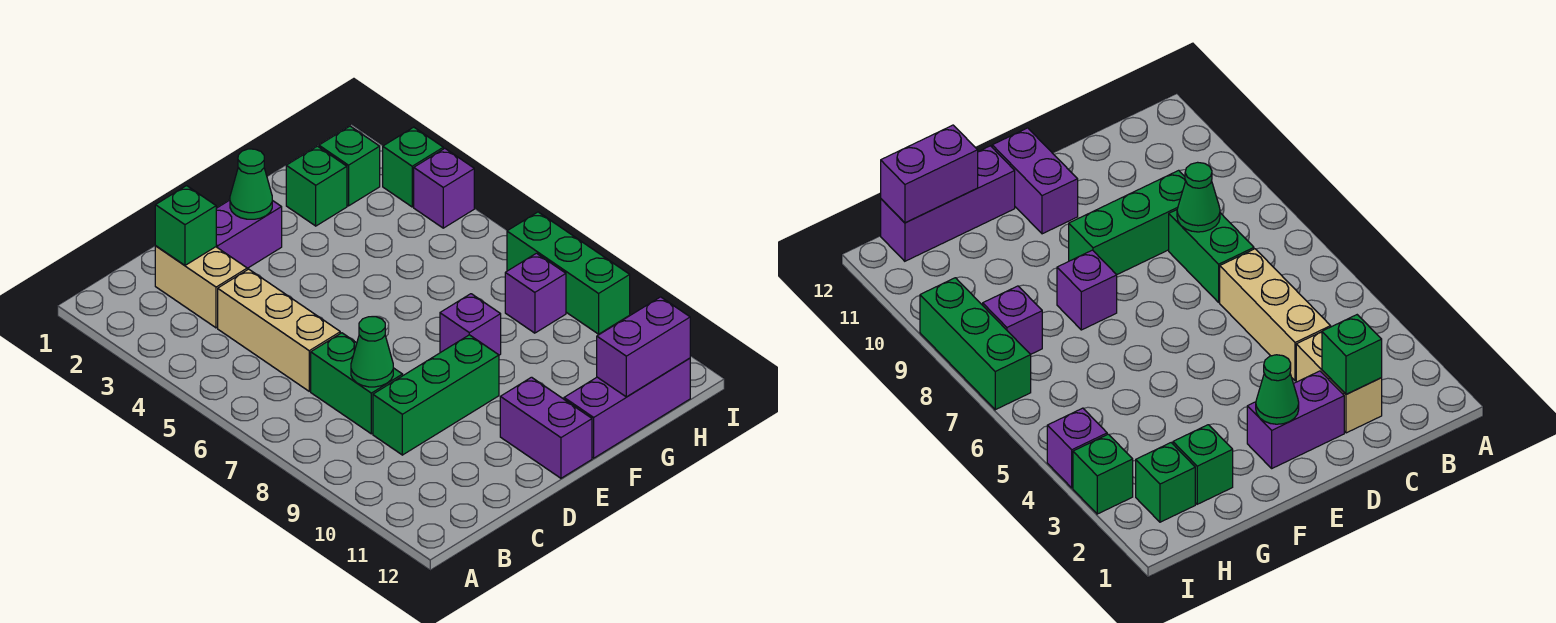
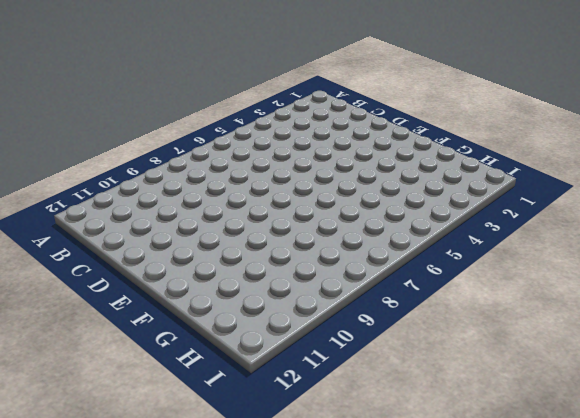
none -> tan 1x2 brick [155,246,247,328]
none -> tan 1x3 brick [218,269,340,391]
none -> green 1x2 brick [311,333,403,434]

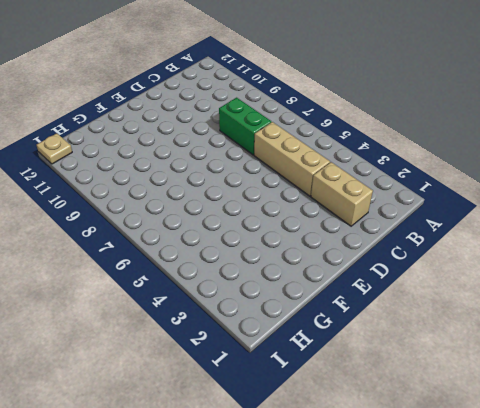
tan 1x1 plate [37,133,72,164] -> none
none -> green 1x3 brick [373,335,499,455]
none -> purple 1x2 brick [216,200,282,268]
none -> purple 1x2 brick [500,377,592,478]

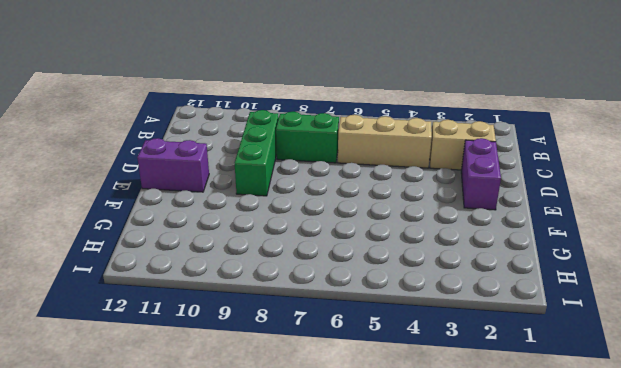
none -> purple 1x1 brick [440,294,501,355]
none -> purple 1x3 brick [564,358,690,458]
none -> green 1x1 brick [286,146,347,226]

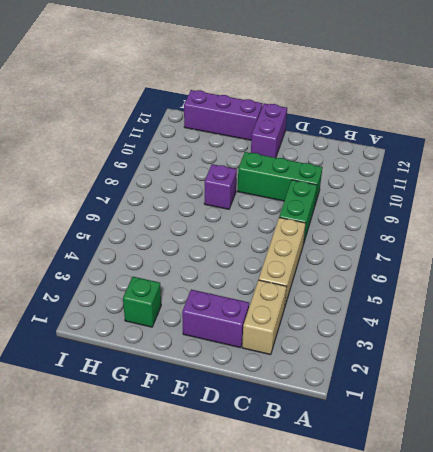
none -> green 1x1 brick [319,126,380,206]
none -> purple 1x1 brick [505,253,566,333]
none -> green 1x1 brick [383,127,443,207]

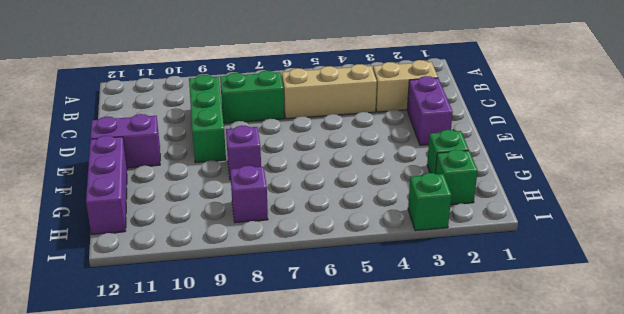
none -> purple 1x1 brick [414,148,474,228]
none -> green 1x3 brick [507,212,630,334]
none -> green 1x1 brick [155,186,216,265]

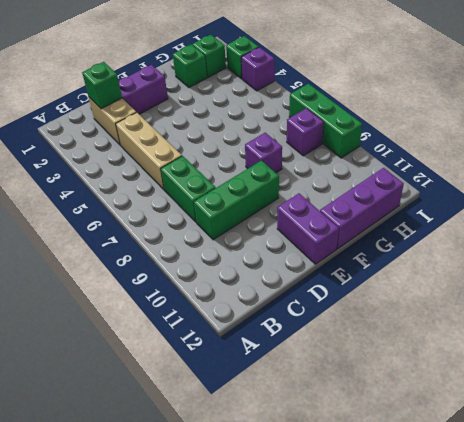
none -> green 1x1 cone [351,317,393,387]
none -> green 1x1 cone [230,149,272,219]
none -> purple 1x2 brick [597,297,690,397]

